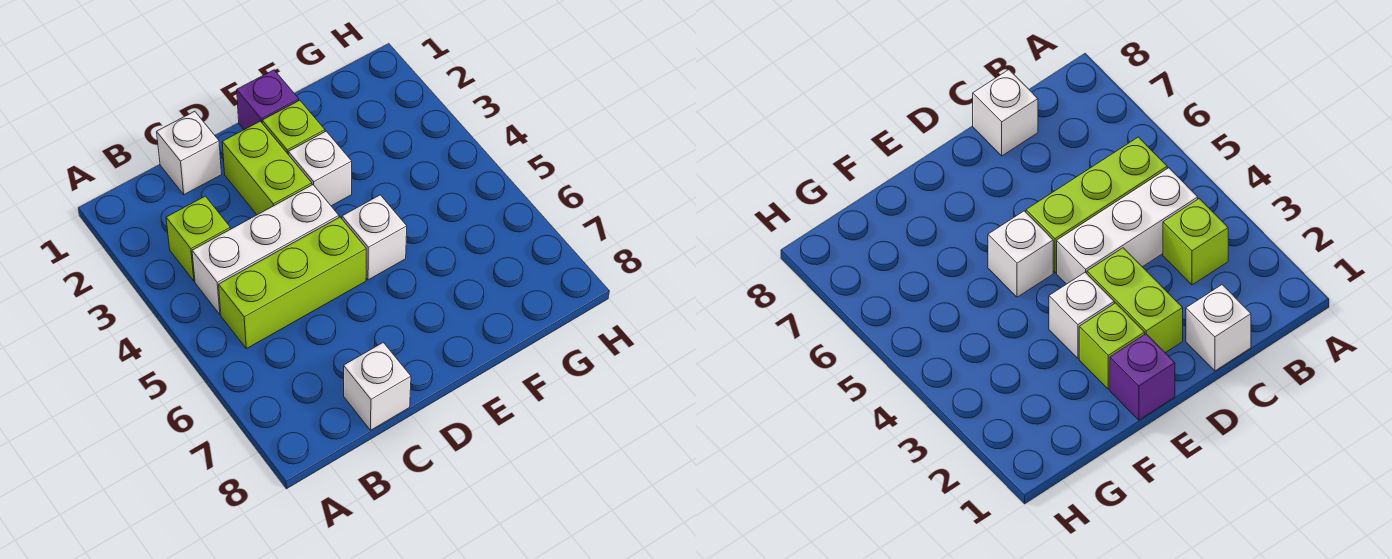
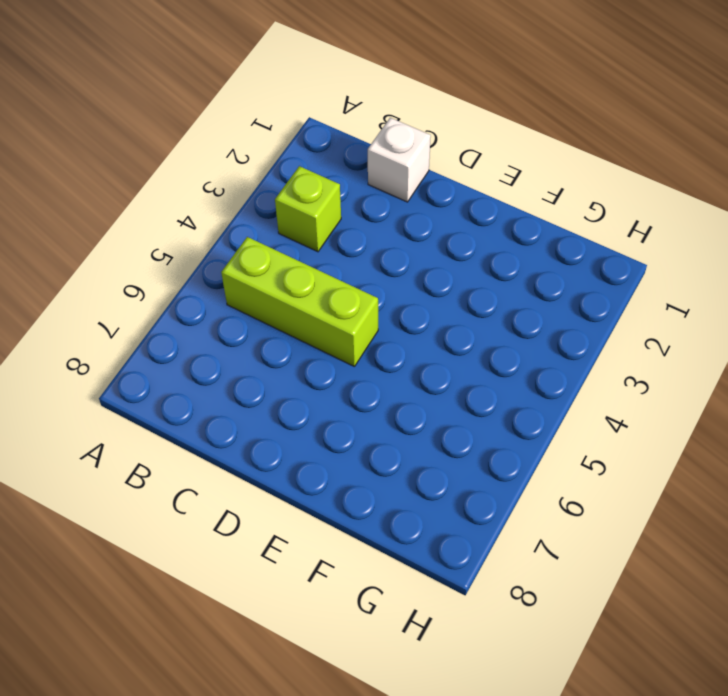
none -> white 1x3 brick [192,185,339,315]
none -> white 1x1 brick [344,342,411,430]

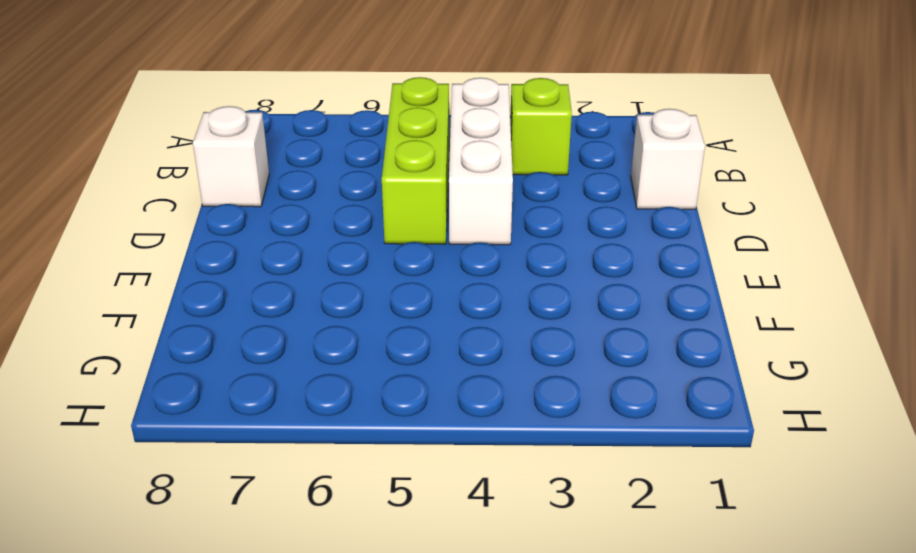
none -> lime 1x2 brick [222,121,312,215]
none -> purple 1x1 brick [237,70,299,130]

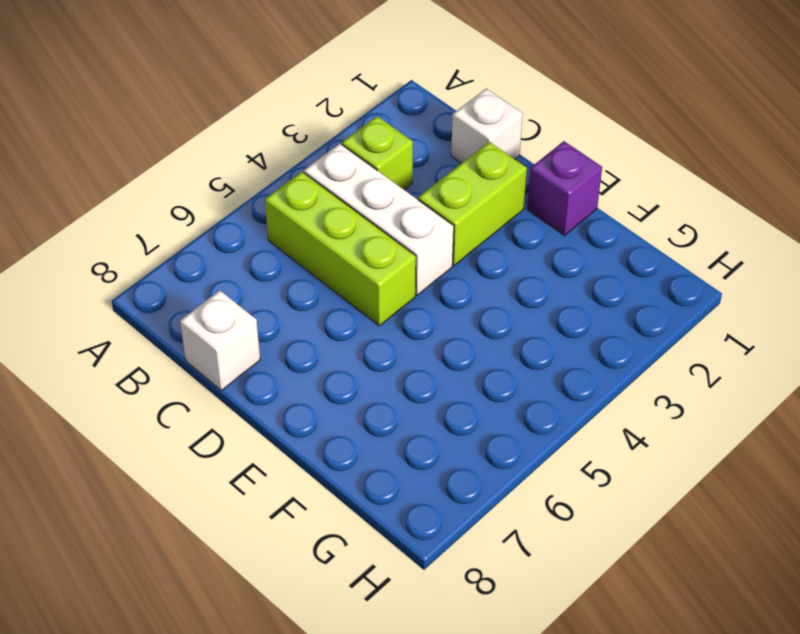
none -> lime 1x1 brick [262,100,325,155]
none -> white 1x1 brick [288,131,352,206]

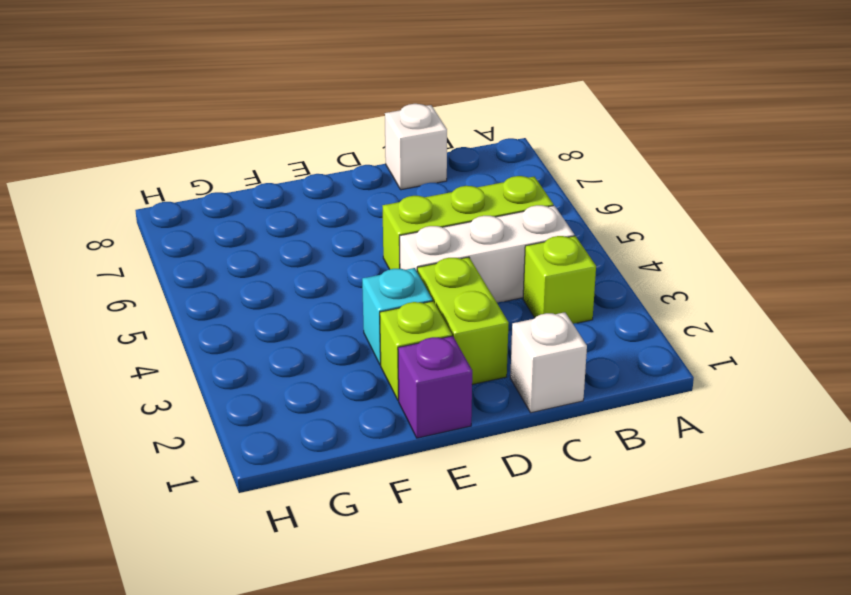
cyan 1x1 brick [362,268,432,365] -> white 1x1 brick [288,131,352,206]
none -> white 1x1 brick [342,195,407,280]

